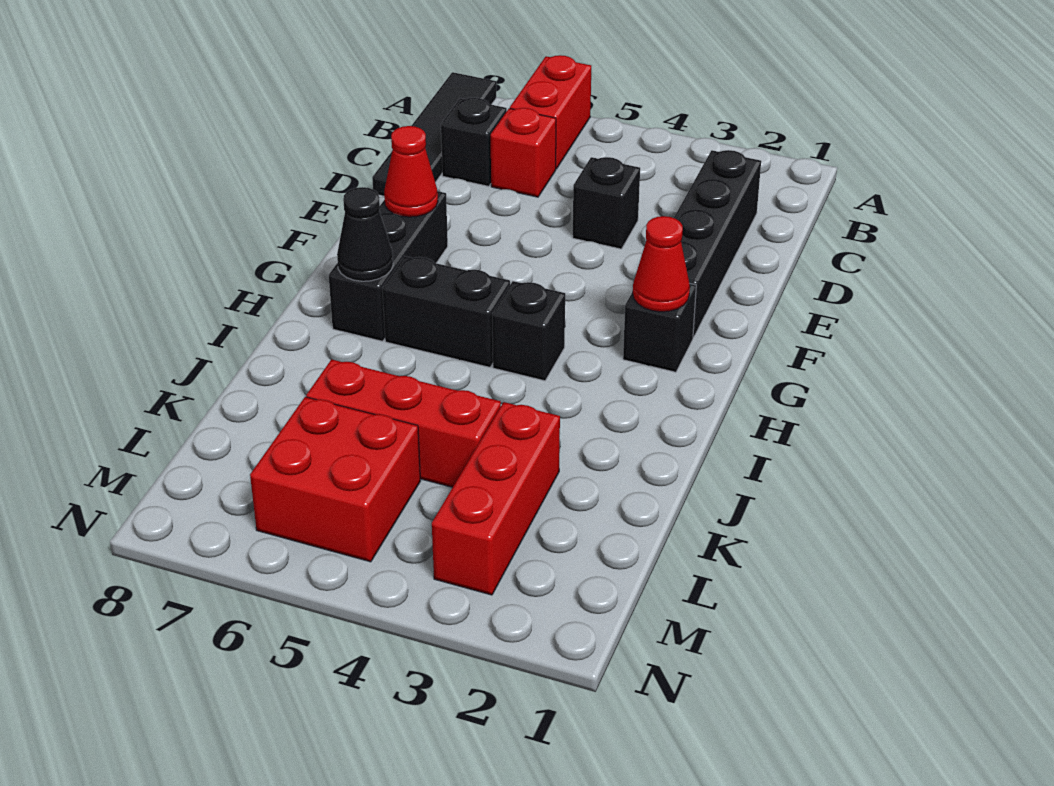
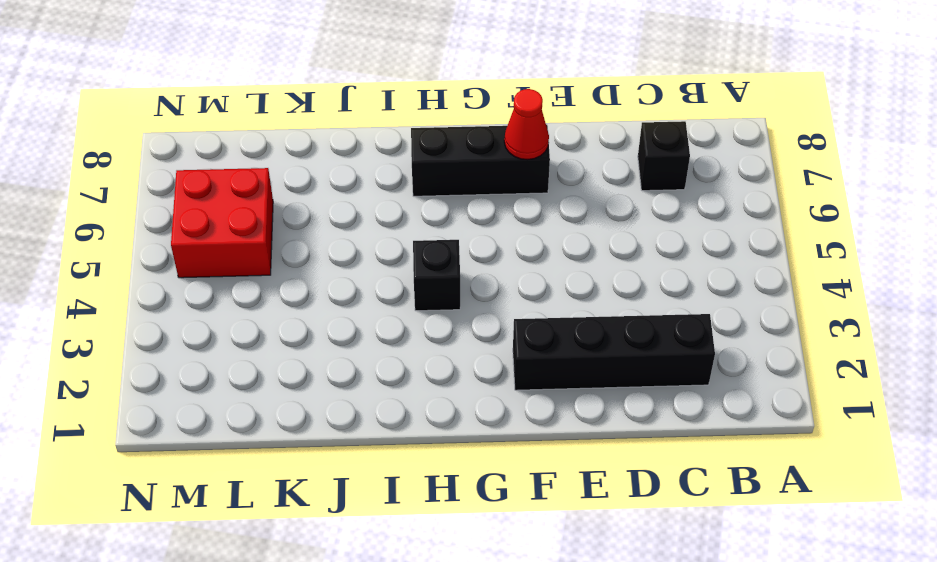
none -> red 1x2 brick [510,55,591,169]
none -> black 1x4 tile [372,72,496,196]
none -> red 1x1 brick [491,108,556,197]

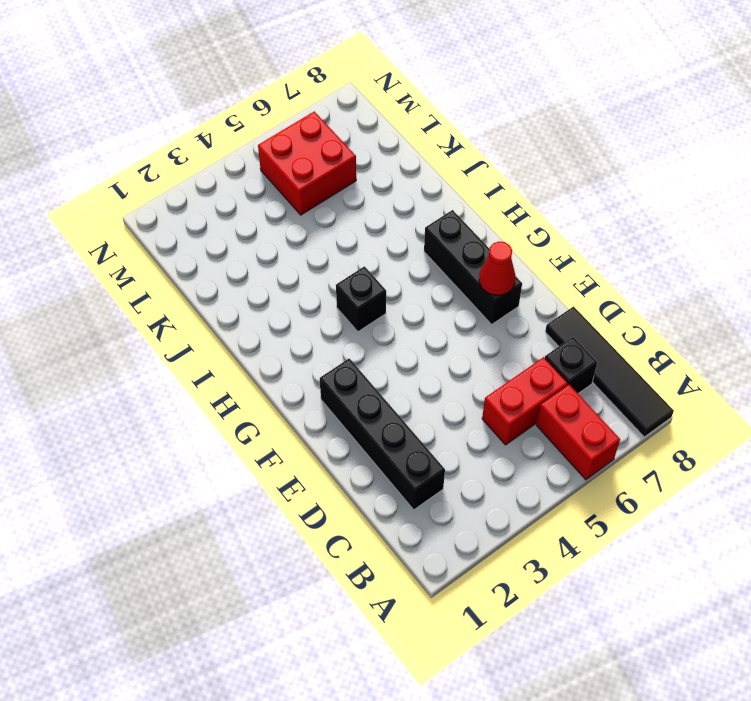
red 1x2 brick [482,357,568,445] -> red 1x1 brick [491,108,556,197]
none -> black 1x1 brick [573,157,640,249]
none -> black 1x1 brick [623,283,696,372]
none -> black 1x2 brick [382,256,510,367]

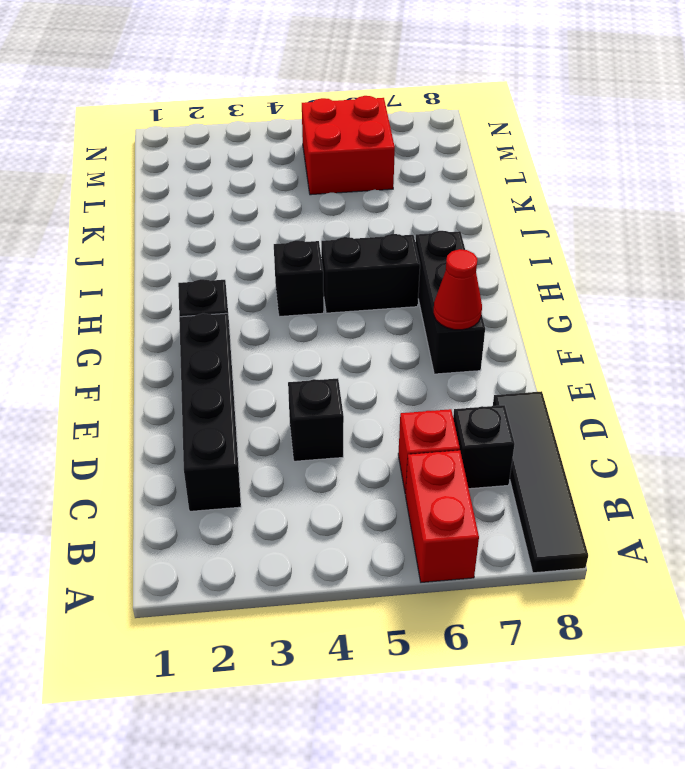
none -> red 1x3 brick [432,402,560,595]
none -> red 1x3 brick [306,359,501,487]
none -> red 1x1 cone [633,216,690,312]

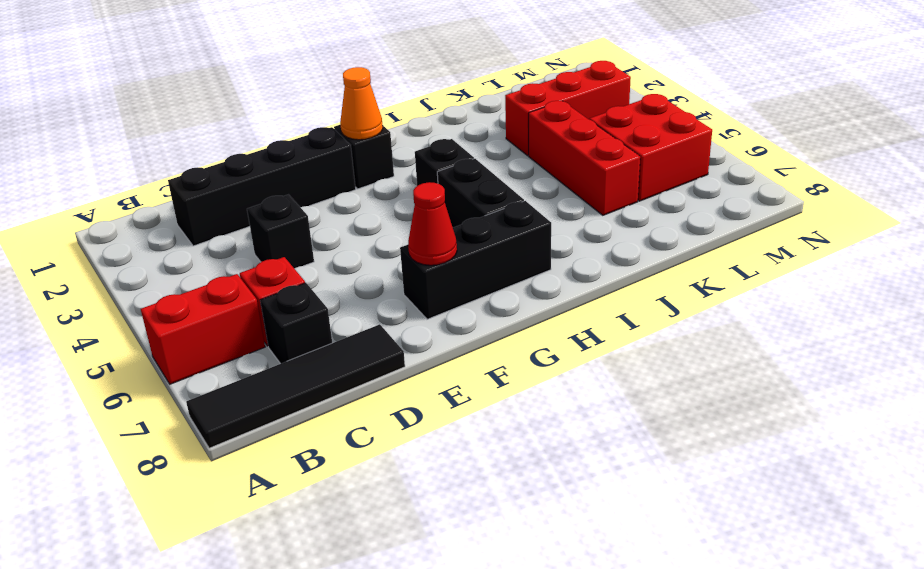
orange 1x1 cone [340,67,383,140] -> red 1x1 cone [633,216,690,312]
none -> black 1x1 cone [337,187,393,281]

